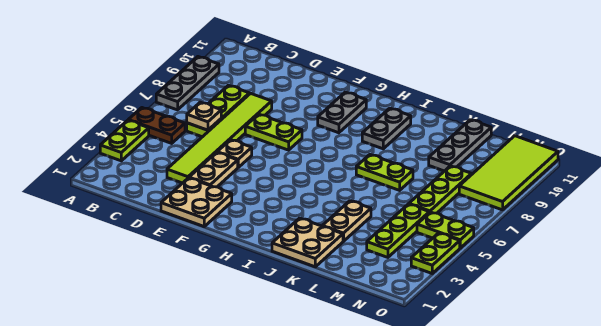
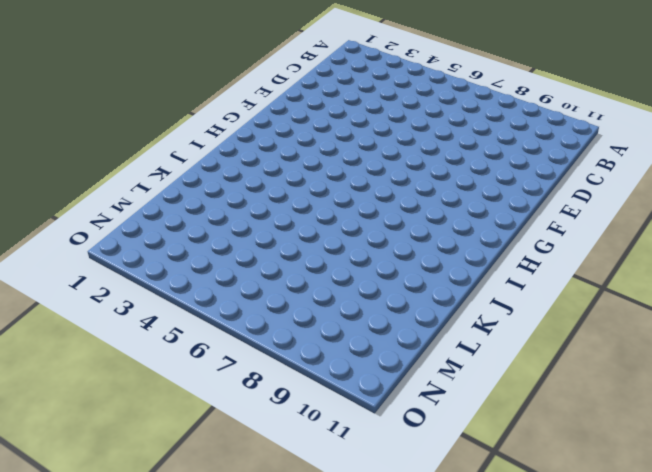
none -> lime 1x2 plate [100,120,149,161]
none -> brown 1x2 plate [129,108,185,143]
none -> grey 1x3 plate [156,57,219,110]

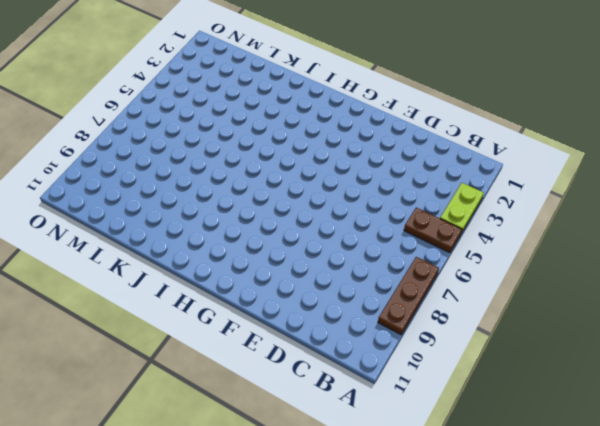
brown 1x3 plate [378,257,439,335] -> grey 1x3 plate [156,57,219,110]
none -> lime 1x3 plate [187,85,249,137]
none -> lime 1x6 tile [167,93,272,183]
none -> tan 2x2 plate [161,178,232,226]

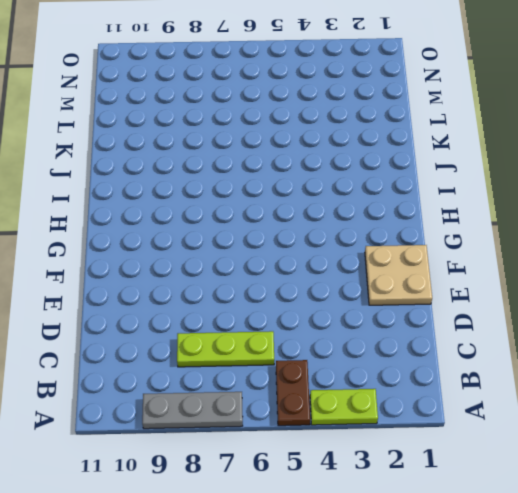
none -> lime 1x6 tile [167,93,272,183]
none -> tan 1x2 plate [189,152,238,187]
none -> tan 1x1 plate [217,140,252,167]

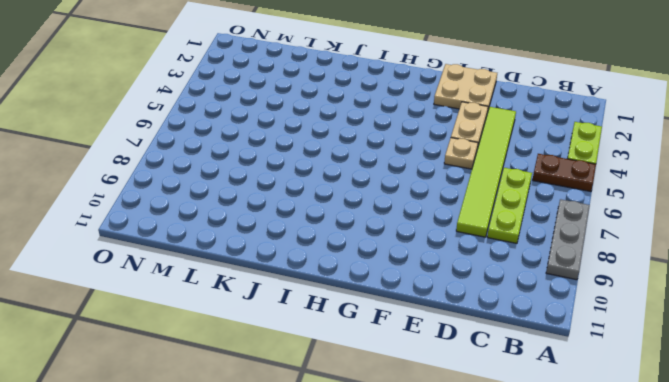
none -> lime 1x2 plate [245,114,302,150]
none -> grey 1x2 plate [318,92,366,133]
none -> grey 1x2 plate [362,108,411,149]

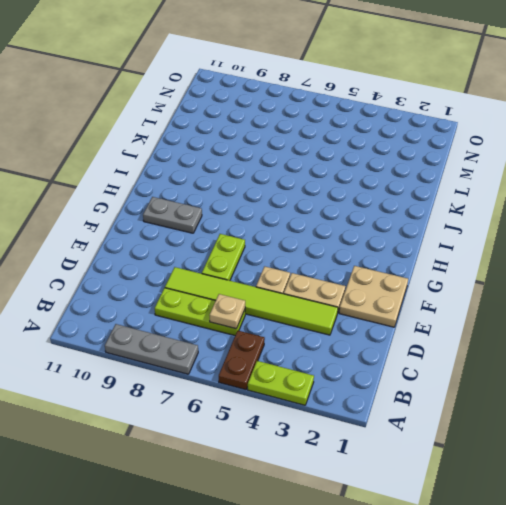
none -> grey 1x2 plate [362,108,411,149]
none -> tan 2x2 plate [272,218,343,267]
none -> lime 1x2 plate [356,155,413,190]

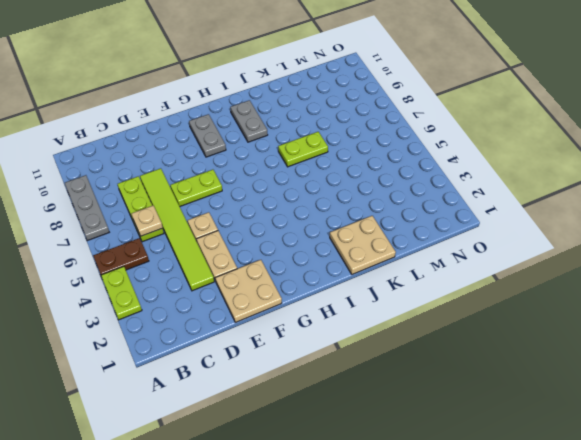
none -> tan 1x2 plate [323,201,371,241]
none -> grey 1x3 plate [429,120,491,171]
none -> lime 1x3 plate [367,204,429,257]

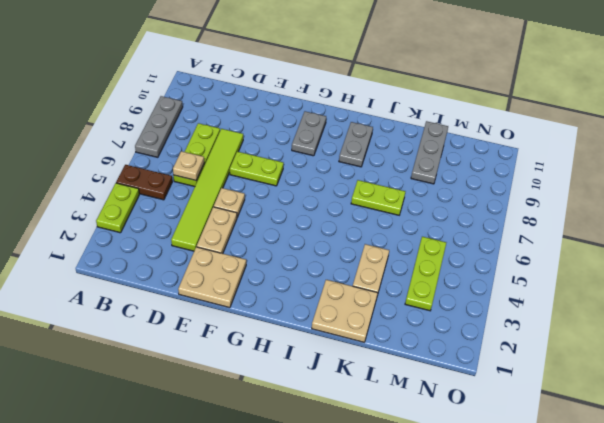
none -> lime 1x3 plate [409,166,472,213]
none -> lime 1x2 plate [417,212,474,248]
none -> lime 2x4 tile [459,136,558,210]

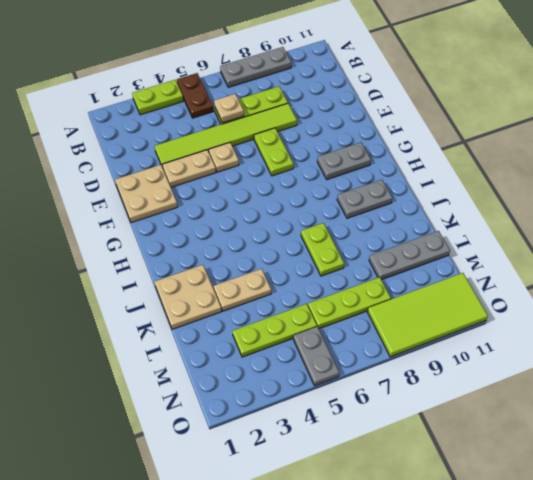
grey 1x2 plate [293,327,339,386] -> lime 1x2 plate [417,212,474,248]
none -> lime 1x2 plate [411,233,460,273]

